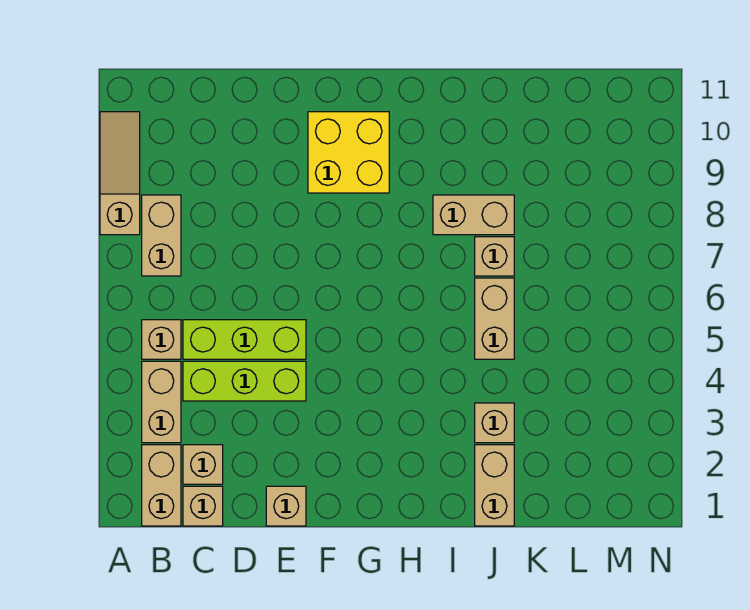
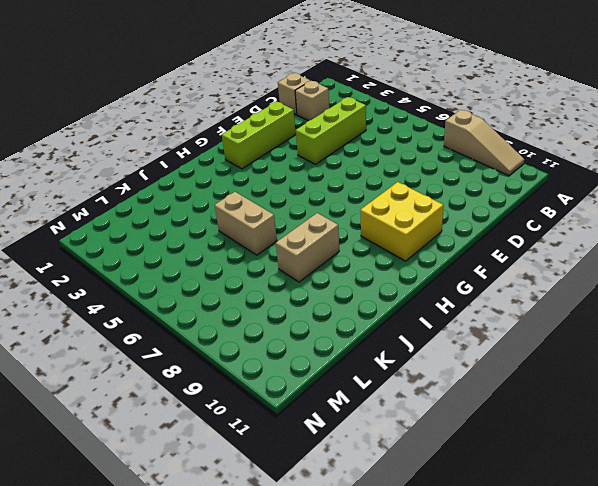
lime 1x3 brick [222,102,296,169] -> lime 1x3 brick moved to [183,320,306,359]
none -> tan 1x2 brick [142,445,181,526]
none -> tan 1x2 brick [142,361,181,443]
none -> tan 1x1 brick [142,320,181,359]

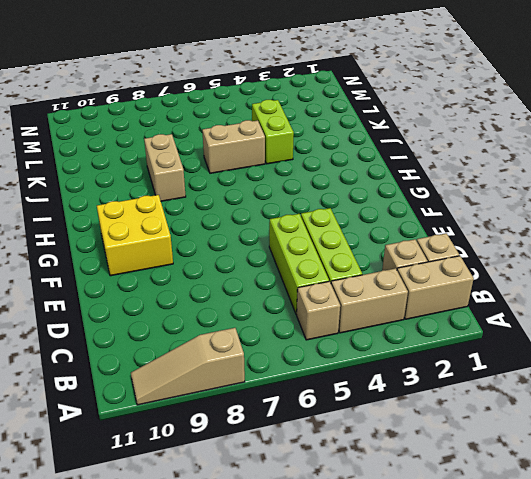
lime 1x2 brick [252,100,294,164] -> none
none -> tan 1x2 brick [142,195,181,276]
none -> tan 1x1 brick [266,486,306,526]
none -> tan 1x2 brick [475,445,514,526]

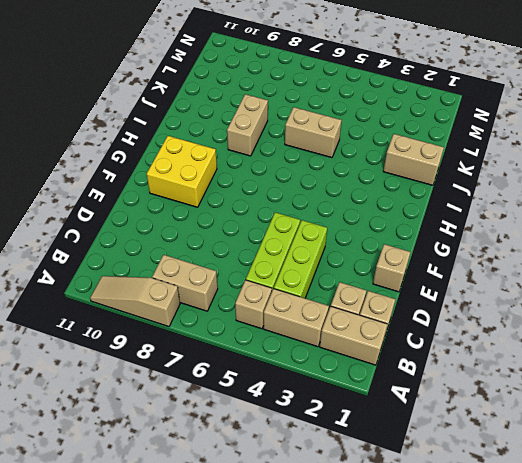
none -> tan 1x1 brick [475,403,514,443]
none -> tan 1x1 brick [475,237,514,276]

